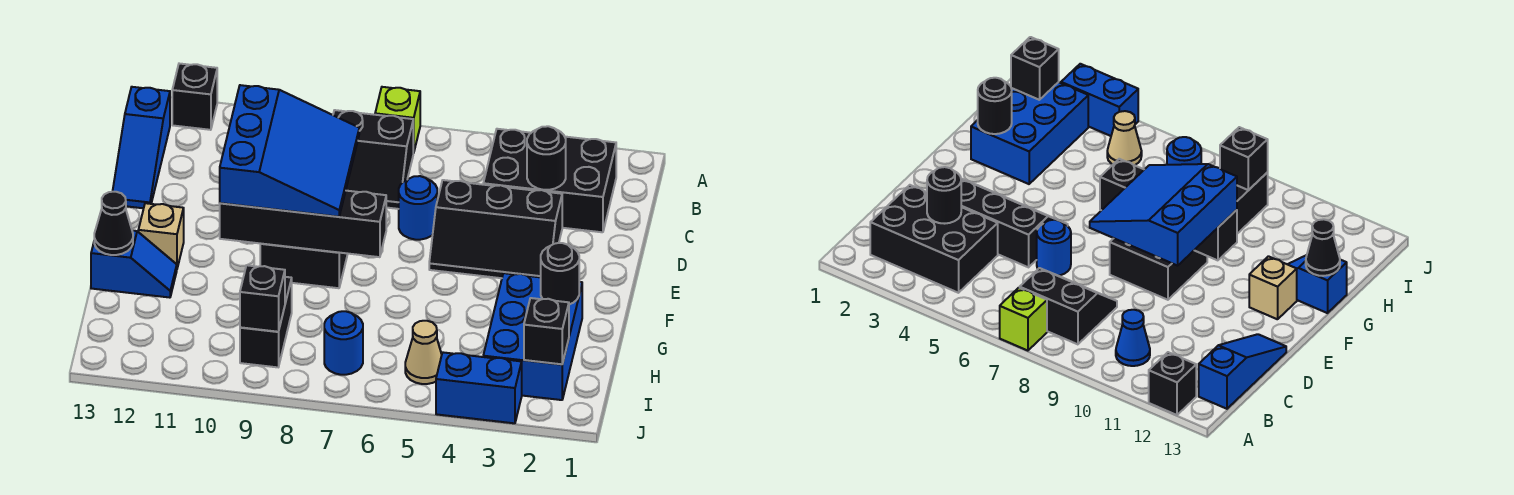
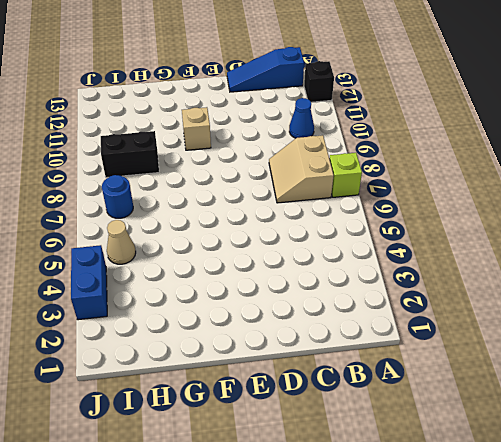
tan 2x2 slope [269,135,334,203] -> black 2x2 slope [333,110,413,209]
tan 1x1 brick [182,107,211,150] -> tan 1x1 brick moved to [138,203,184,268]
none -> black 2x3 brick [483,129,616,232]
none -> black 2x3 slope [429,180,562,278]
none -> blue 1x1 round brick [399,176,437,240]

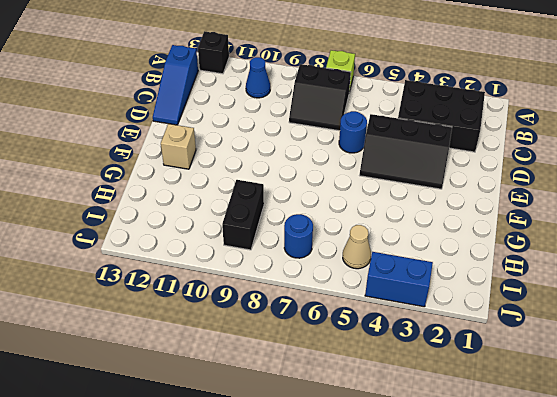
none -> black 2x2 brick [260,244,348,288]
none -> blue 2x3 brick [483,273,582,400]
none -> blue 1x2 slope [91,231,177,298]

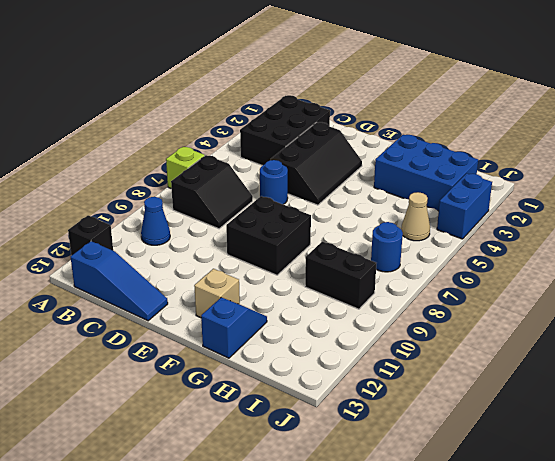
none -> black 1x1 round brick [527,126,566,190]
none -> black 1x4 brick [220,191,386,257]
none -> black 1x1 round brick [541,243,579,305]

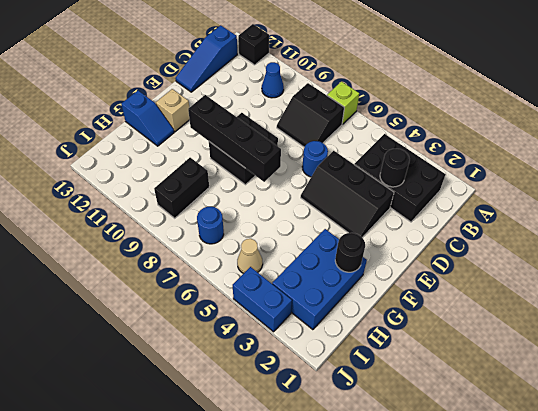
none -> black 1x1 cone [94,192,133,255]
none -> black 1x1 brick [524,298,569,364]
none -> black 1x1 brick [240,265,285,332]

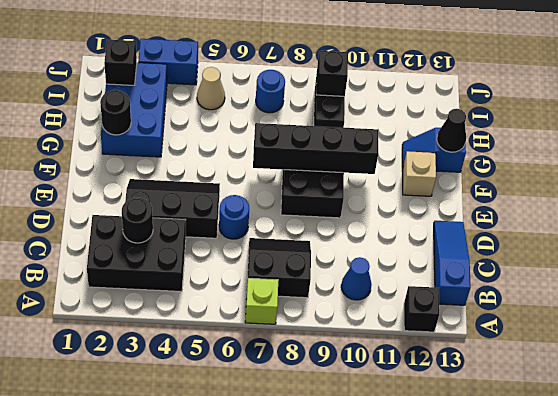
none -> blue 3x3 slope [220,85,359,217]

